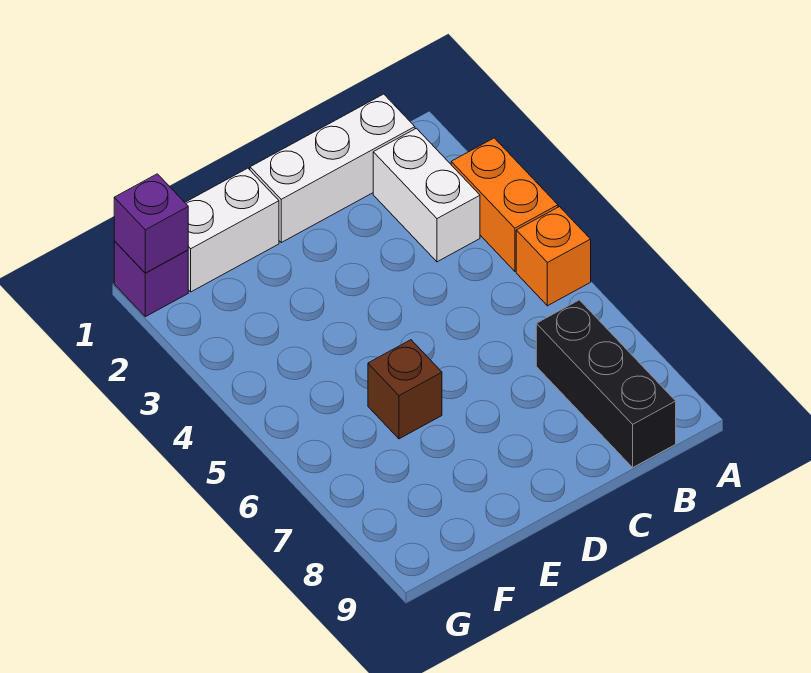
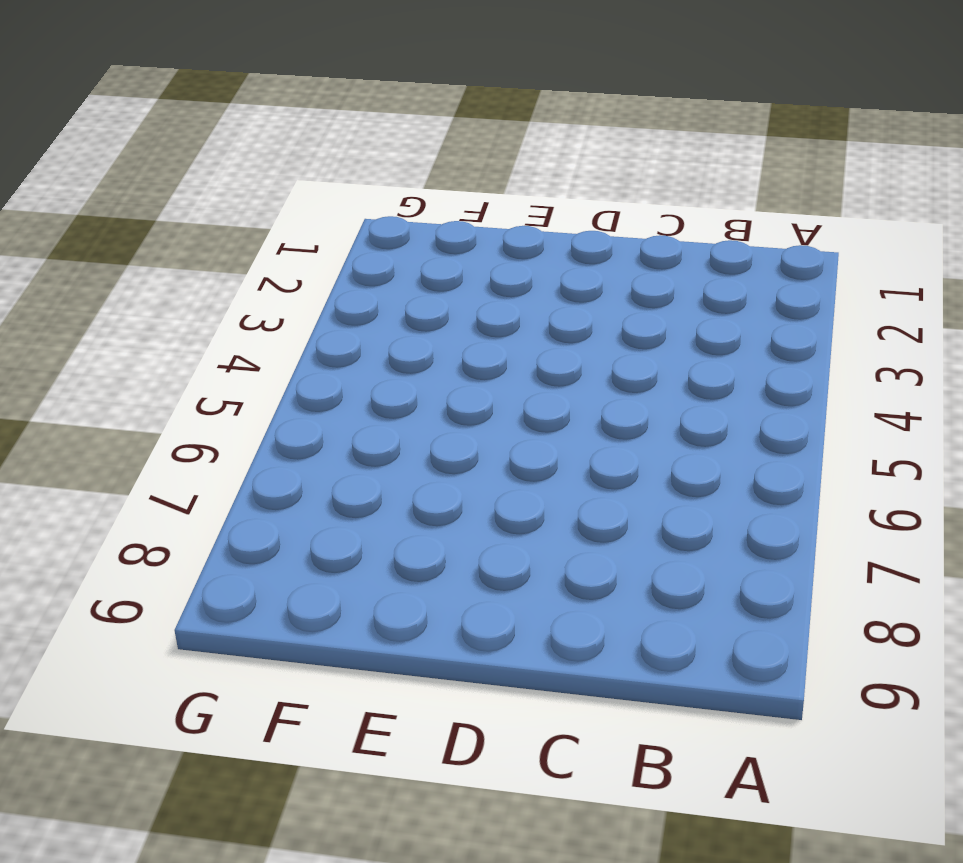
none -> orange 1x2 brick [451,138,558,271]
none -> orange 1x1 brick [516,207,591,306]

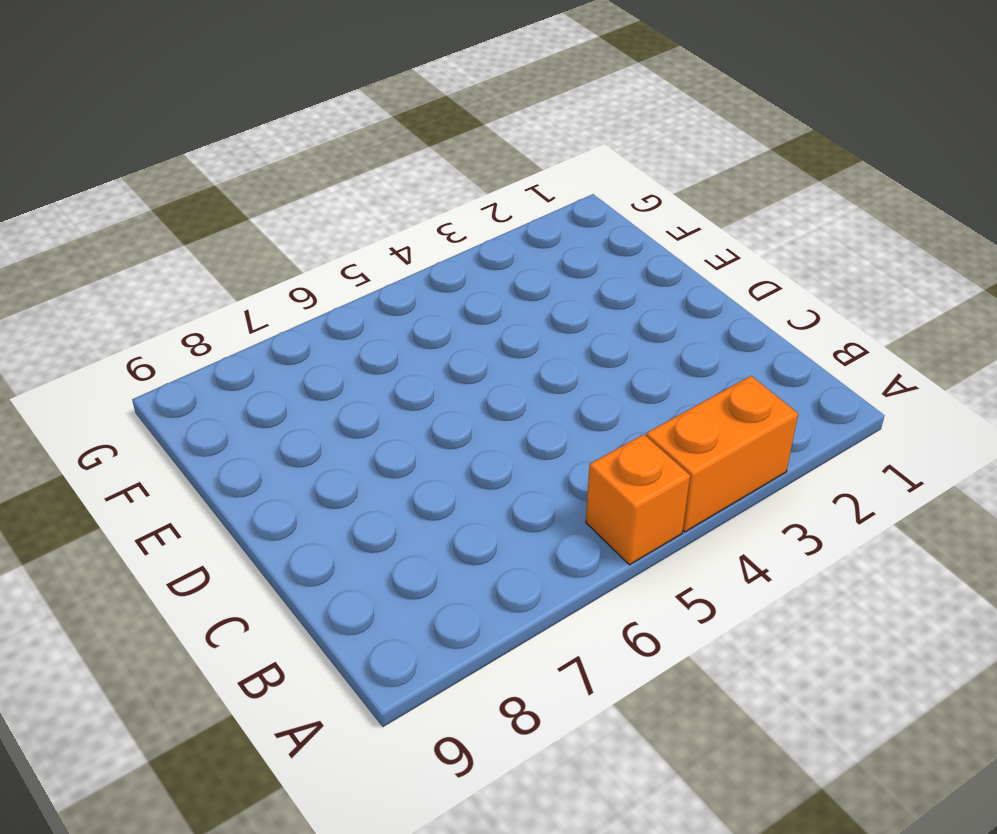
none -> white 1x3 brick [250,94,415,242]
none -> white 1x2 brick [373,128,480,262]

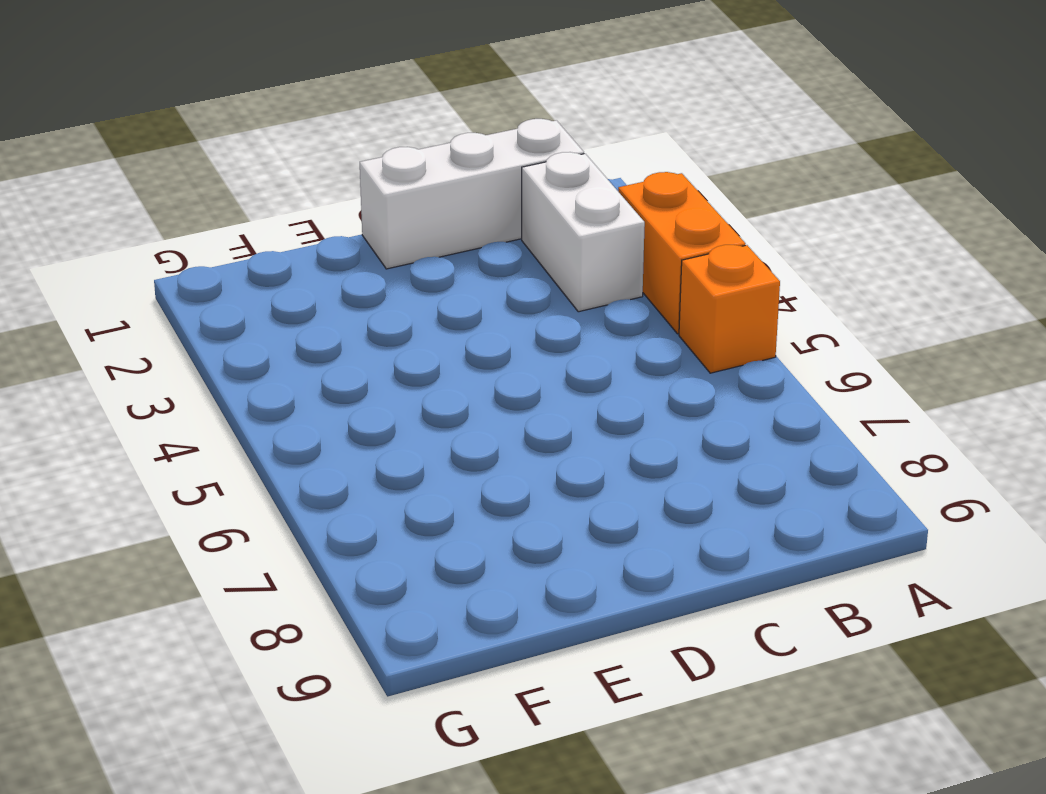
none -> black 1x3 brick [536,300,676,467]
none -> white 1x2 brick [185,168,279,292]

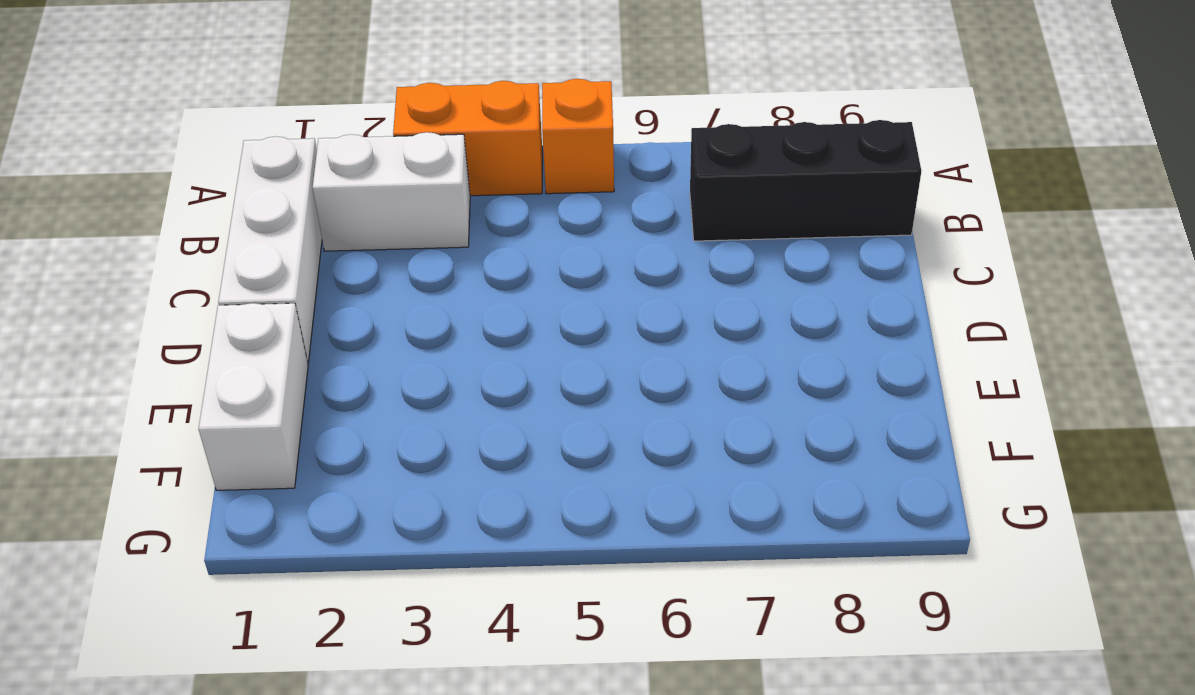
none -> brown 1x1 brick [368,340,442,439]
none -> purple 1x1 brick [114,241,188,317]

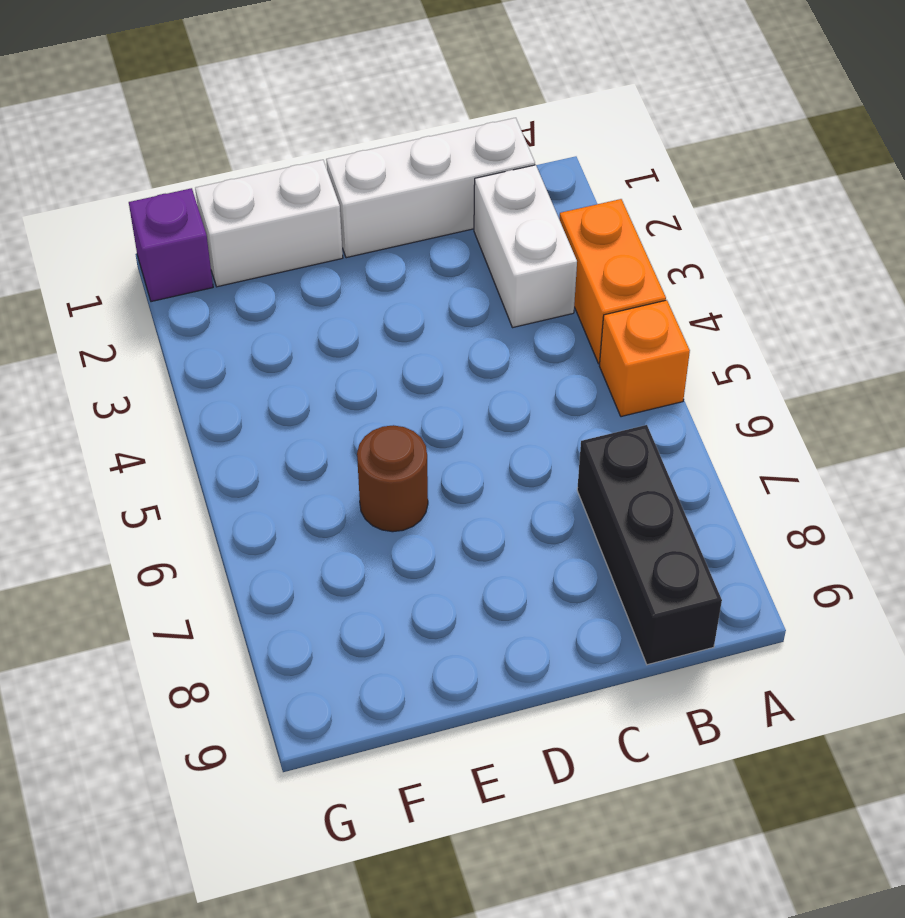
brown 1x1 round brick [357,425,428,532] -> brown 1x1 brick [368,340,442,439]
none -> purple 1x1 brick [114,174,188,273]

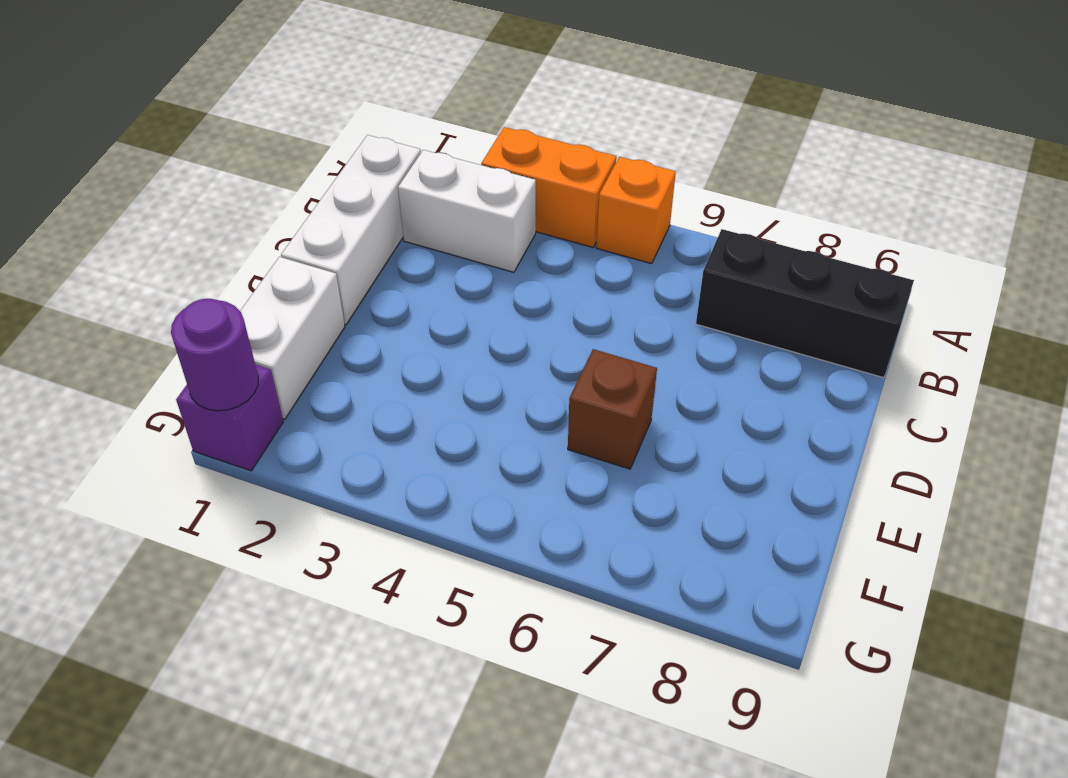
purple 1x1 round brick [171,299,258,411] -> purple 1x1 brick [114,174,188,273]

